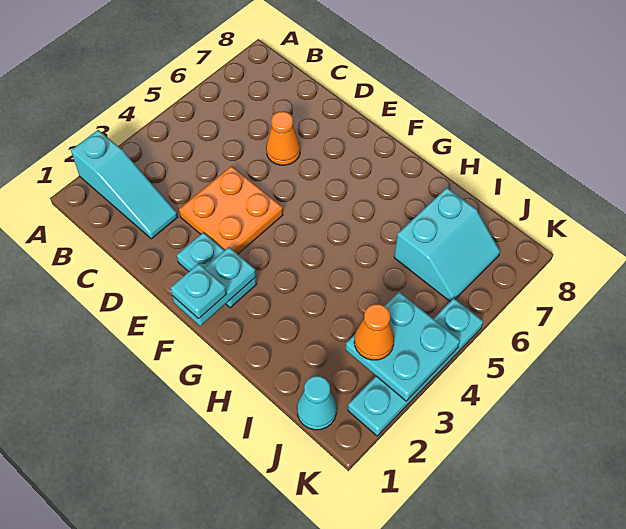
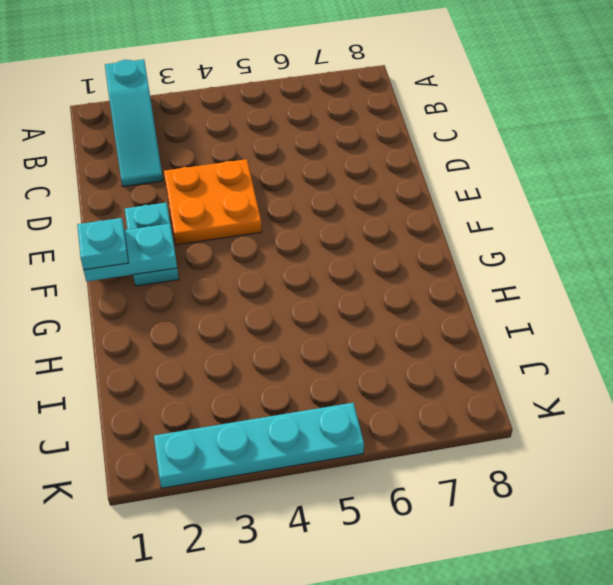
none -> orange 1x1 cone [266,111,300,165]
none -> cyan 2x2 slope [394,188,500,301]

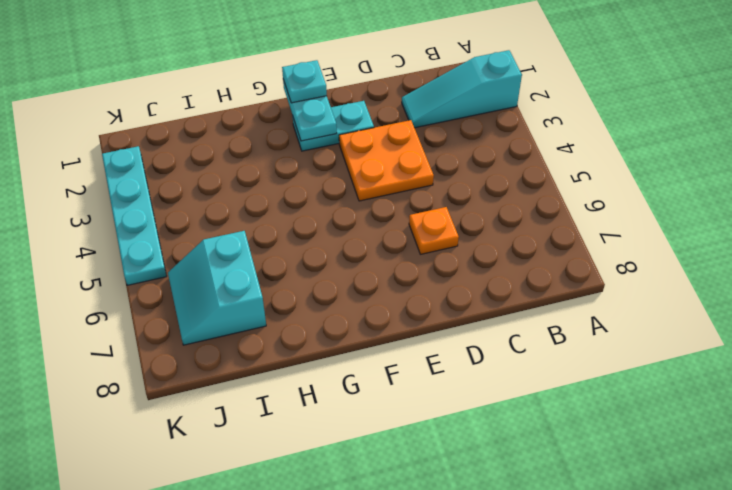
orange 1x1 plate [409,207,459,254] -> orange 1x1 cone [266,111,300,165]
none -> cyan 1x1 cone [297,376,337,430]
none -> cyan 2x2 plate [346,292,460,401]

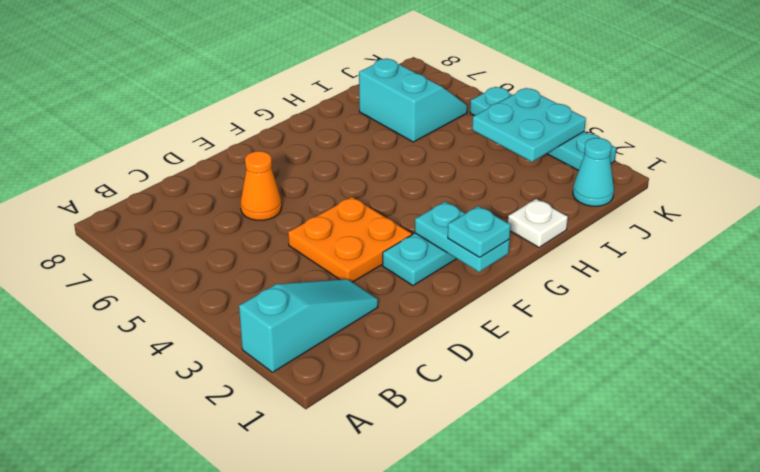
white 1x1 plate [508,199,568,247] -> none
none -> orange 1x1 cone [354,304,394,360]

